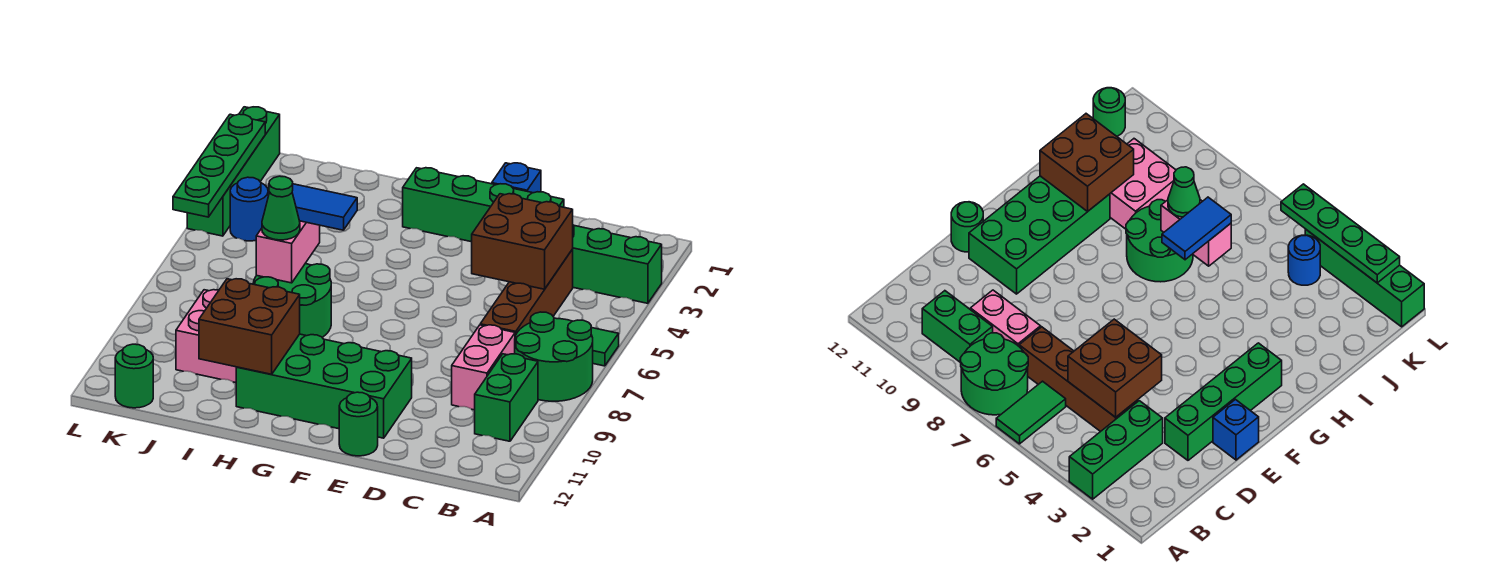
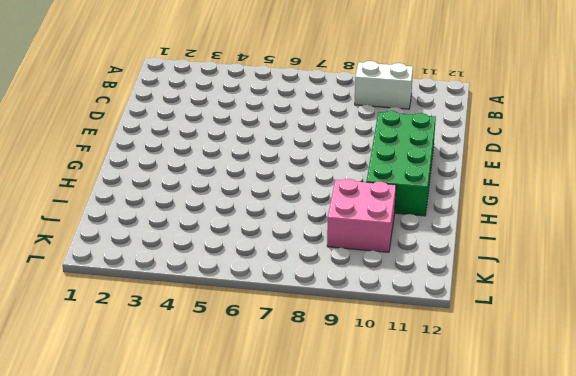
white 1x2 brick [355,61,413,109] -> green 1x2 brick [475,354,538,441]
none -> green 1x3 brick [573,225,662,303]
none -> green 1x2 tile [591,328,619,366]
none -> green 2x2 round brick [515,312,593,401]

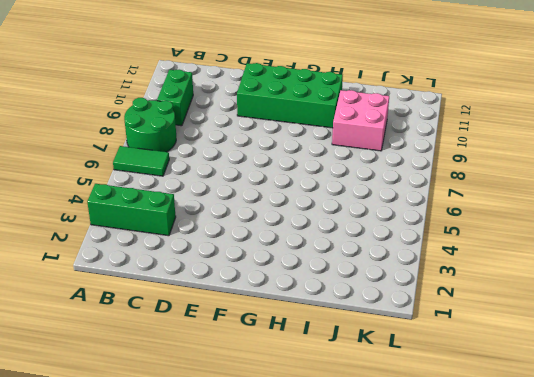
none -> brown 1x4 brick [480,249,573,336]
none -> pink 1x2 brick [452,325,515,410]
none -> green 1x4 brick [403,168,564,242]

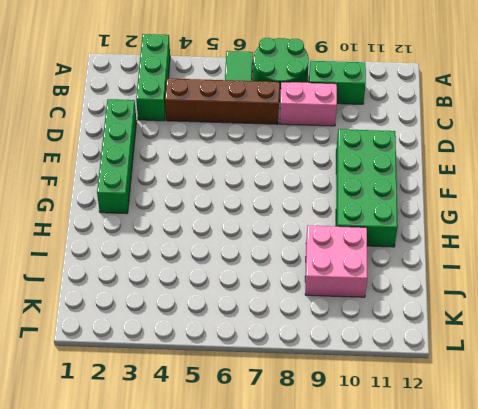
none -> blue 1x1 brick [492,163,541,193]
none -> green 1x1 round brick [339,392,378,456]
none -> green 2x2 round brick [253,264,331,337]

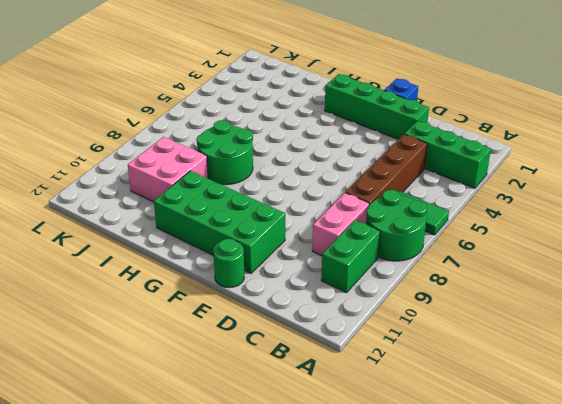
none -> blue 1x1 round brick [230,177,268,241]
none -> green 1x1 round brick [115,344,153,408]
none -> green 1x4 brick [187,107,280,236]

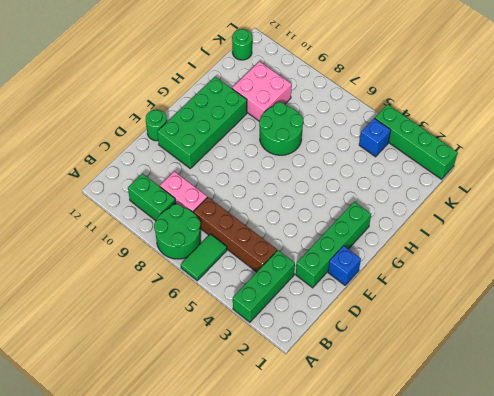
blue 1x1 brick [359,118,391,157] -> blue 1x1 round brick [230,177,268,241]
none -> brown 2x2 brick [472,194,573,289]
none -> brown 2x2 brick [199,279,300,374]
none -> pink 1x2 brick [256,221,320,283]

